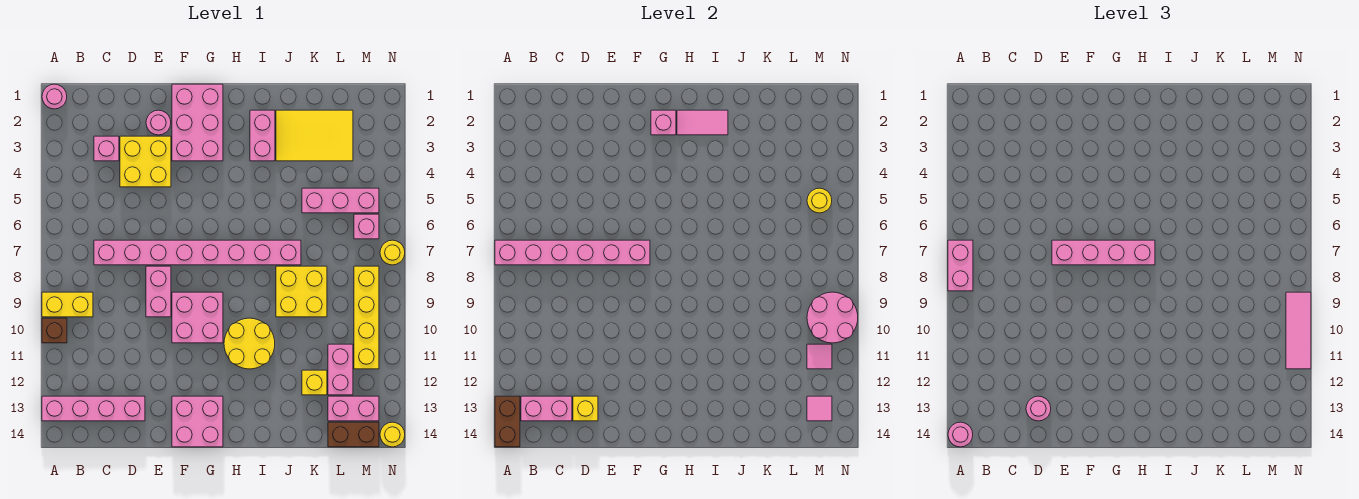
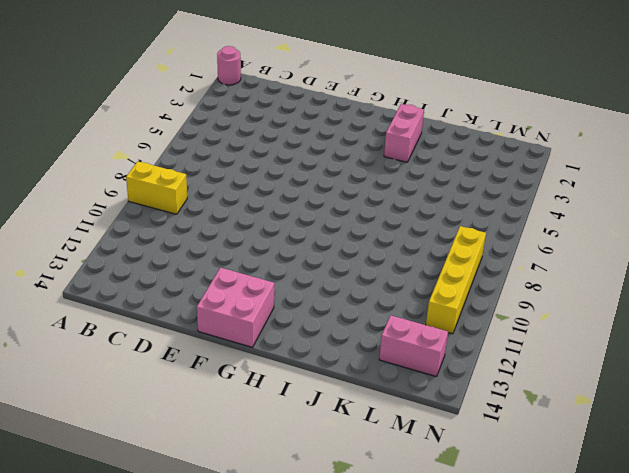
none -> brown 1x1 brick [42,318,67,343]
none -> pink 1x4 brick [42,396,145,421]
none -> pink 1x1 brick [94,136,119,161]
none -> pink 1x8 brick [94,240,301,265]

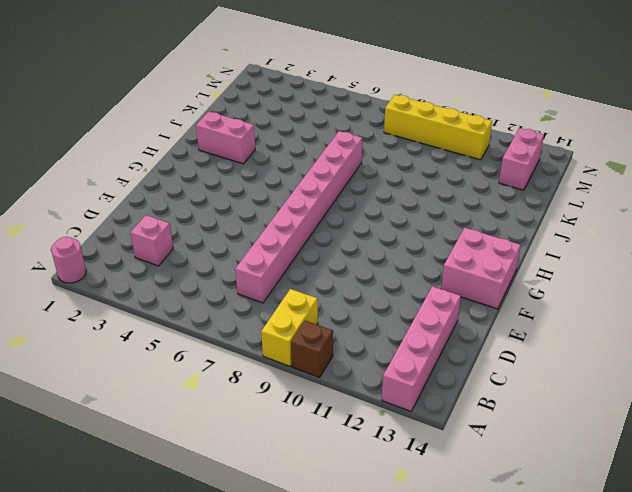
none -> yellow 2x2 brick [120,136,171,187]
none -> pink 1x1 round brick [146,110,171,135]
none -> pink 1x2 brick [146,266,171,317]
none -> pink 2x3 brick [172,84,223,161]

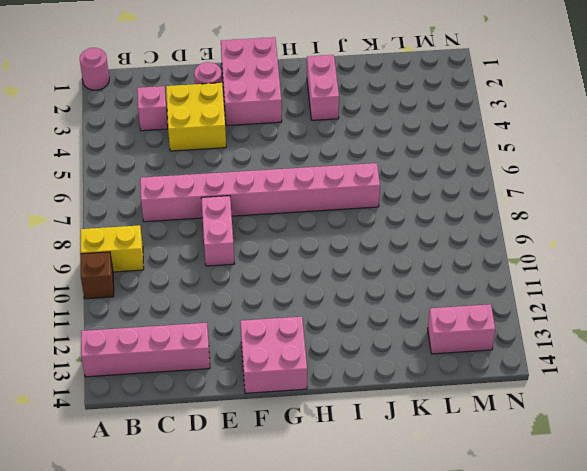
none -> pink 2x2 brick [172,292,223,343]
none -> yellow 2x2 round brick [224,318,275,369]
none -> yellow 2x3 tile [276,110,353,161]
none -> yellow 2x2 brick [276,266,327,317]

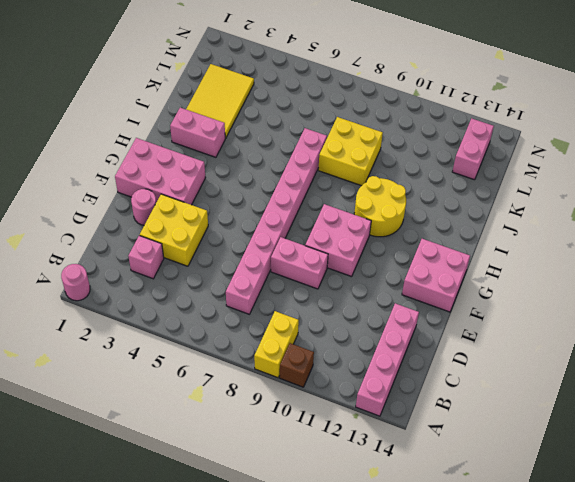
none -> pink 1x3 brick [302,188,379,213]
none -> yellow 1x1 brick [302,370,327,395]
none -> pink 1x2 brick [328,344,353,395]
none -> brown 1x2 brick [328,422,379,447]

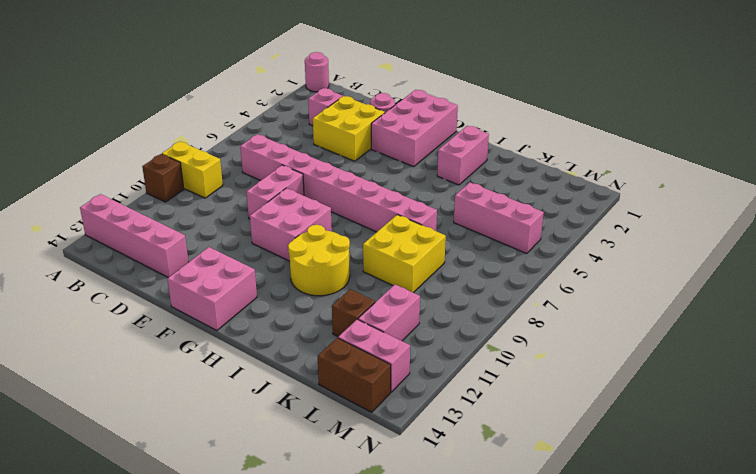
brown 1x1 brick [332,289,375,336] -> yellow 1x1 brick [302,370,327,395]
none -> yellow 2x3 tile [276,110,353,161]
none -> pink 1x1 brick [354,214,379,239]
none -> yellow 1x4 brick [354,266,379,369]
none -> yellow 1x1 round brick [380,240,405,265]

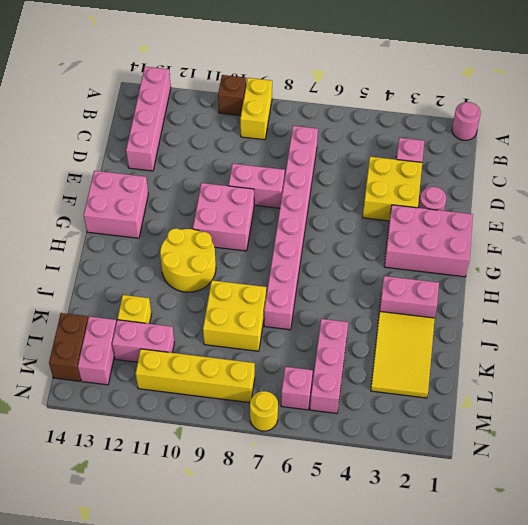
none -> yellow 1x1 round brick [380,422,405,447]
none -> pink 1x6 brick [495,240,650,265]
none -> brown 1x2 brick [495,396,520,447]
none -> pink 1x2 brick [521,396,572,421]

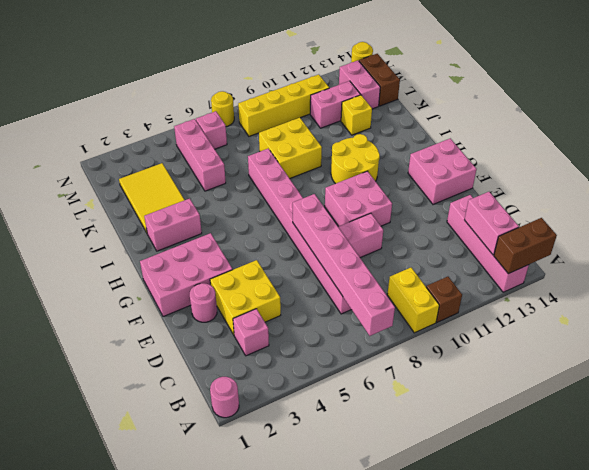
none -> yellow 1x1 brick [573,396,598,421]
none -> pink 1x1 brick [651,110,676,135]
none -> pink 1x2 tile [677,110,728,135]
none -> yellow 1x1 round brick [807,188,832,213]

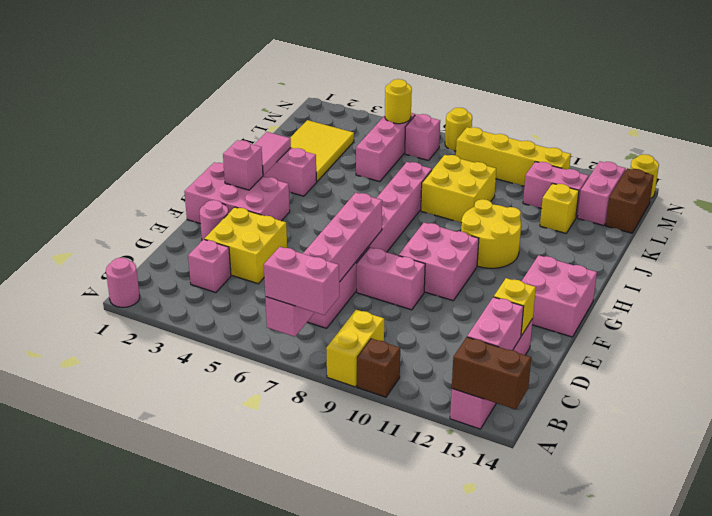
none -> pink 2x2 round brick [807,292,858,343]
none -> pink 1x1 tile [807,344,832,369]
none -> pink 1x1 tile [807,396,832,421]
none -> pink 1x1 round brick [948,422,973,447]

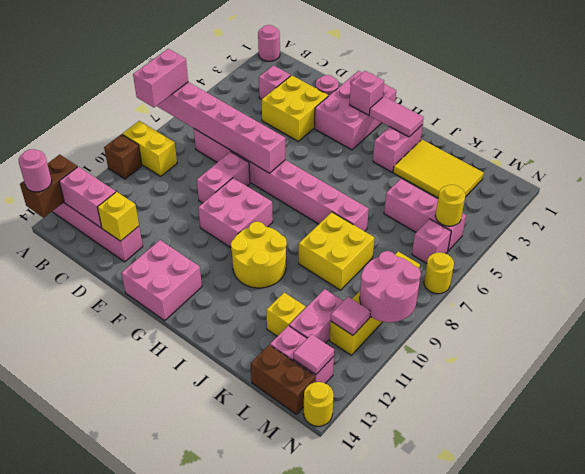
none -> pink 1x1 round brick [1026,396,1051,421]
none -> pink 1x4 brick [1052,240,1155,265]
none -> pink 1x3 tile [1286,292,1311,369]

